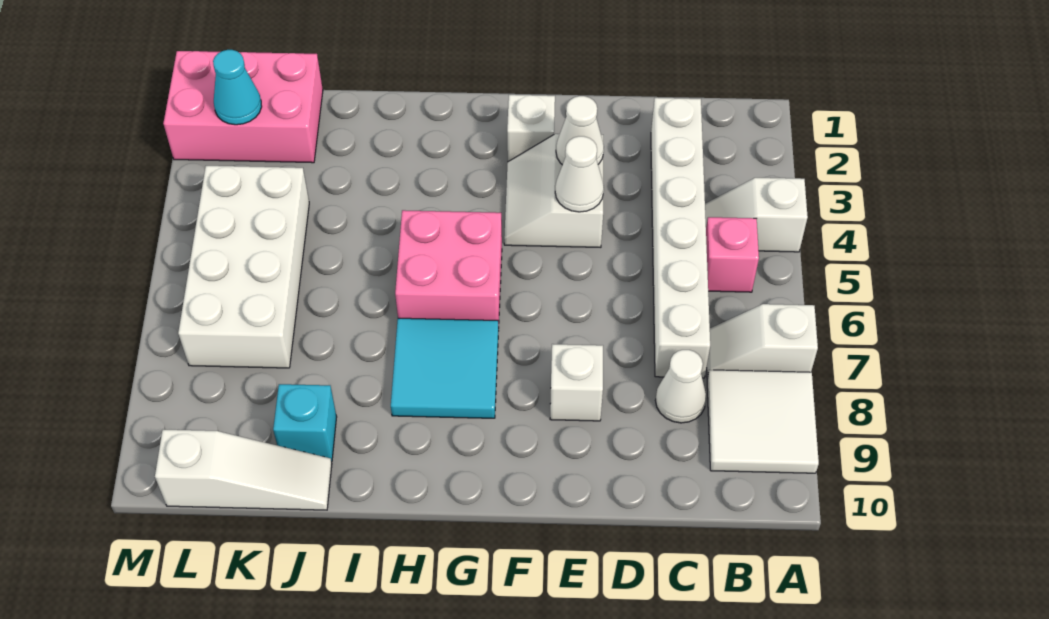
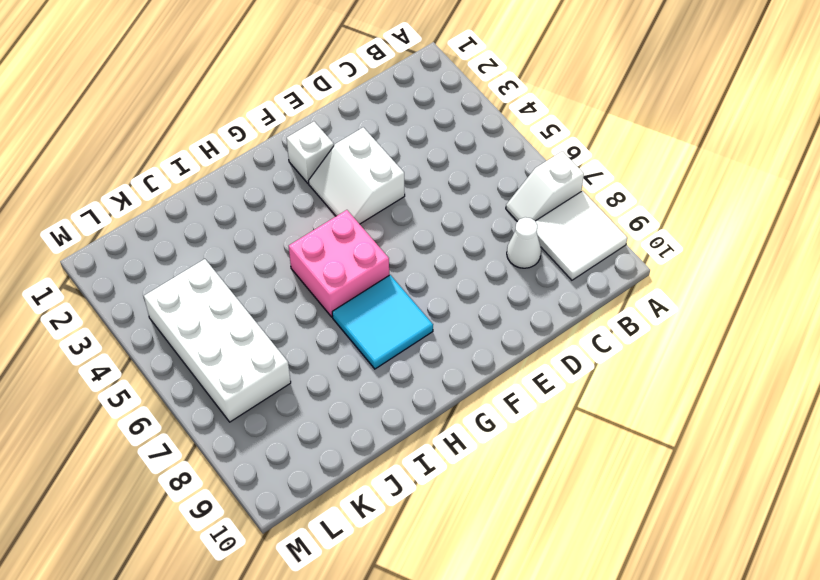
none -> white 1x2 slope [705,178,808,252]
none -> pink 1x1 brick [706,217,759,292]
none -> white 1x6 brick [651,98,710,378]

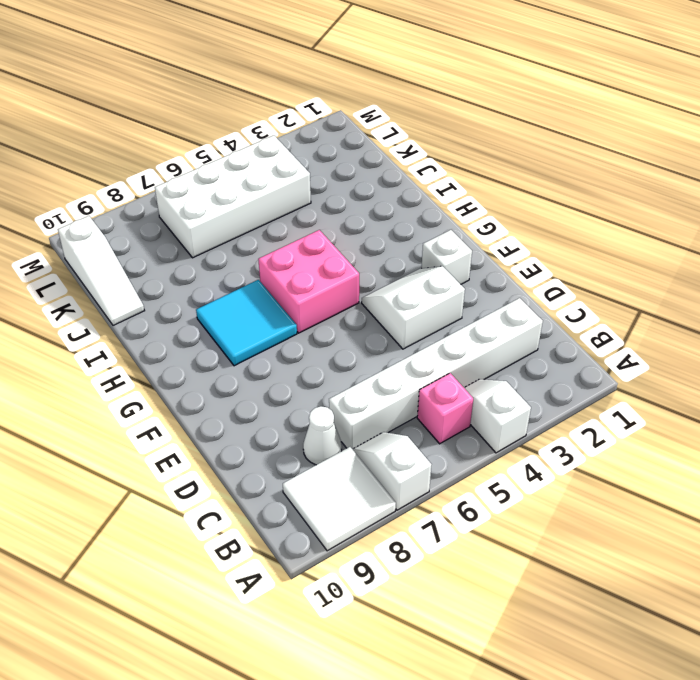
none -> white 1x1 brick [550,344,603,421]
none -> cyan 1x1 brick [273,384,337,462]
none -> pink 2x3 brick [163,51,323,163]

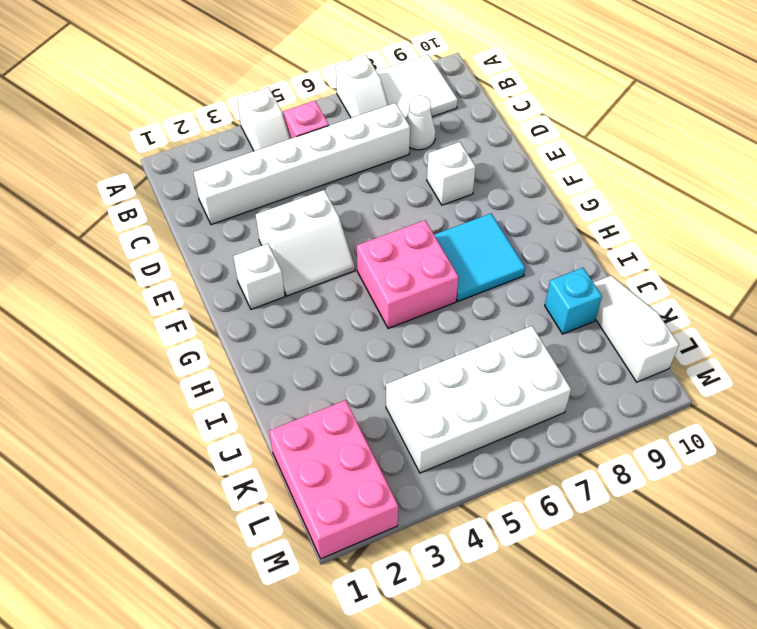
none -> white 1x1 cone [556,96,604,165]
none -> white 1x1 cone [555,136,604,212]
none -> cyan 1x1 cone [213,50,262,125]

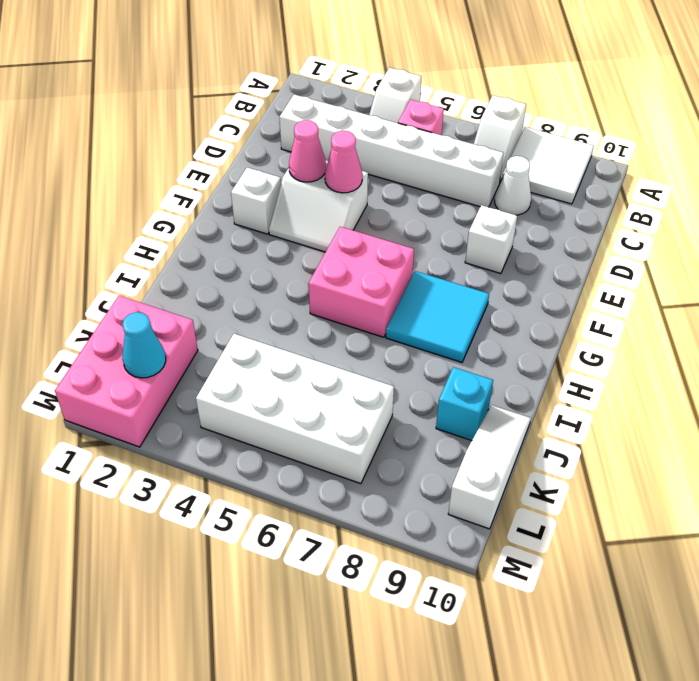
pink 1x1 cone [289,120,326,182] -> white 1x1 cone [556,96,604,165]
pink 1x1 cone [325,131,362,193] -> white 1x1 cone [555,136,604,212]

